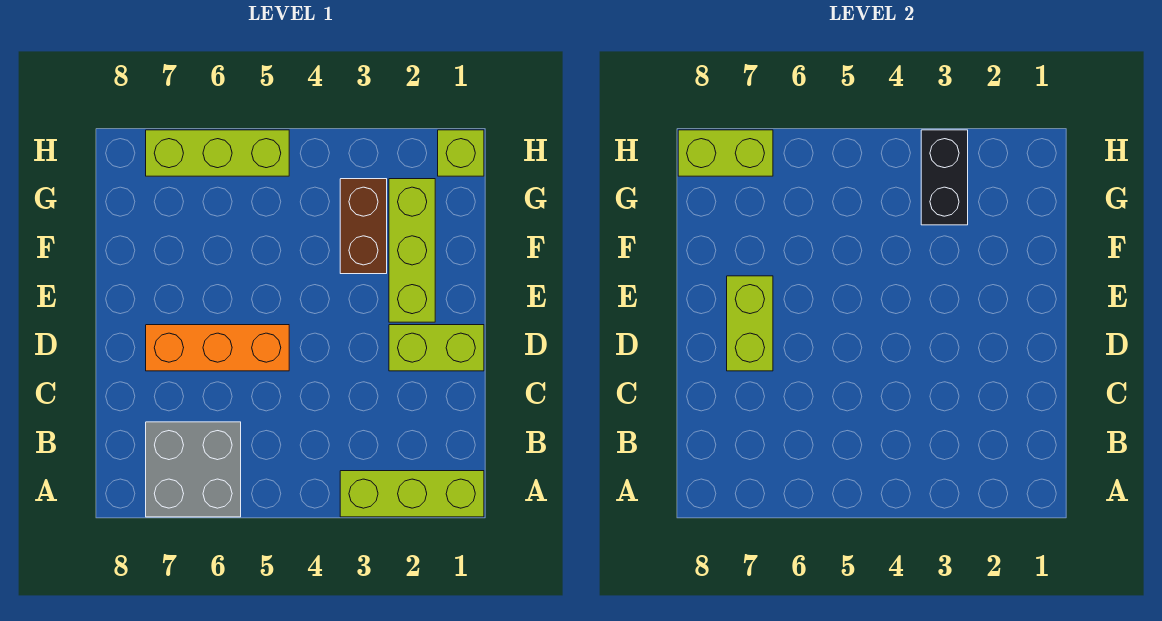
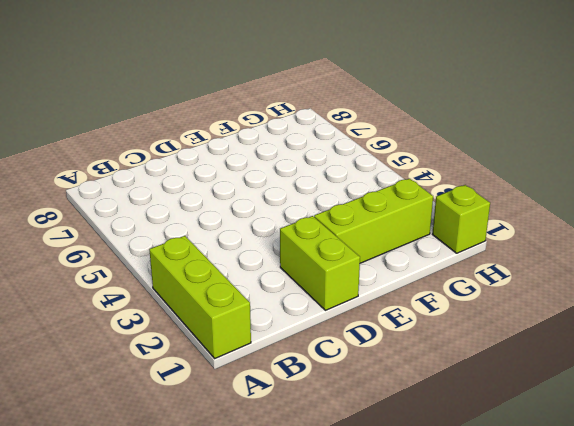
none -> grey 2x2 brick [146,422,241,517]
none -> orange 1x3 brick [146,325,289,371]

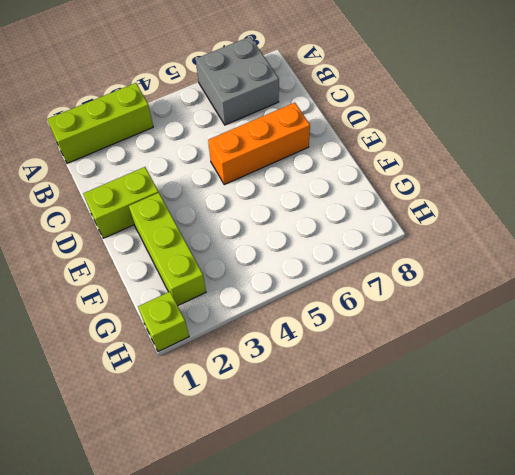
none -> brown 1x2 brick [340,179,387,274]
none -> lime 1x3 brick [146,130,289,176]

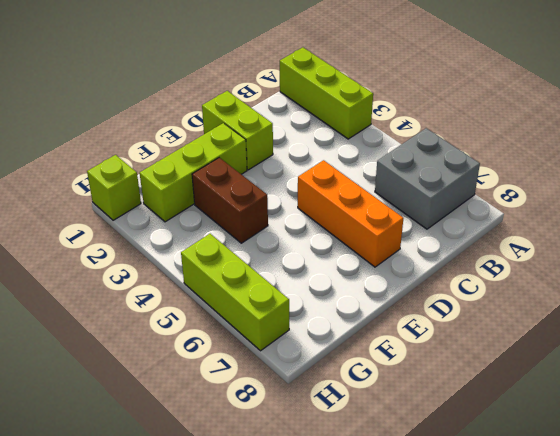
brown 1x2 brick [192,158,268,243] -> brown 1x2 brick turned to [340,179,387,274]
none -> lime 1x2 brick [727,276,773,371]
none -> black 1x2 brick [921,130,968,225]

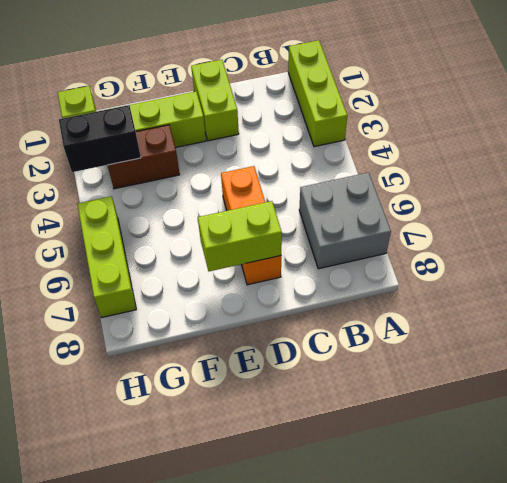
none -> lime 1x2 brick [678,130,773,176]

